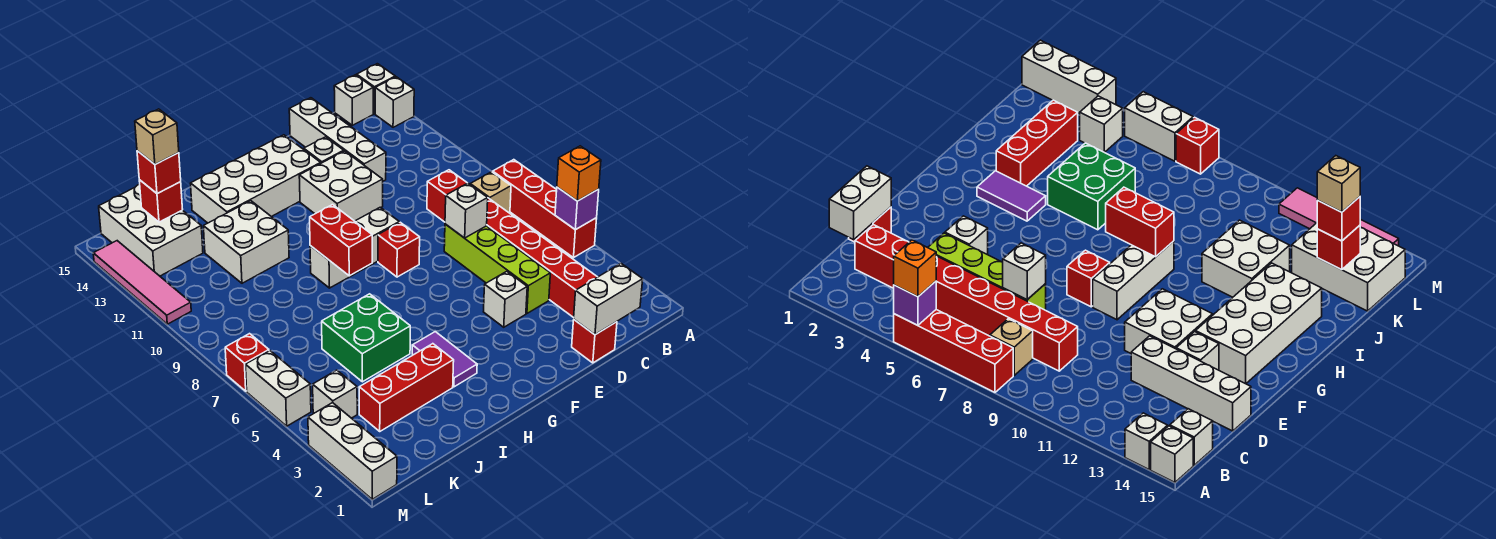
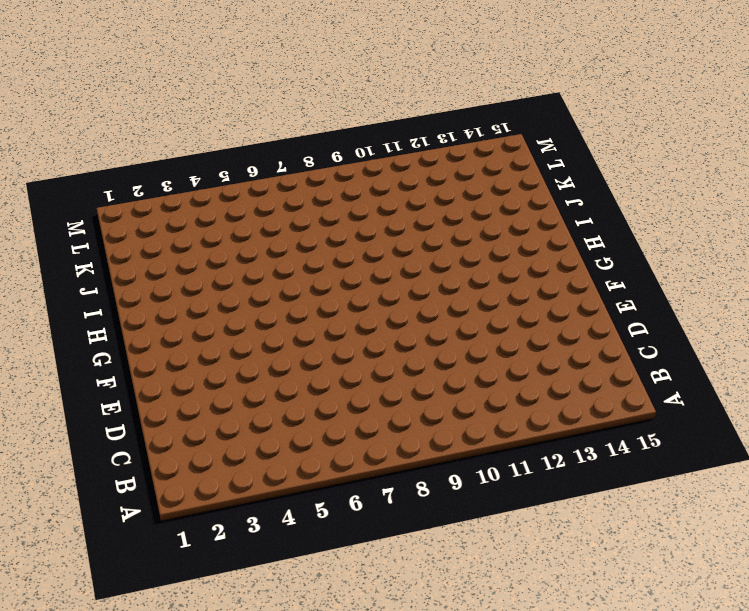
none -> red 1x4 brick [493,160,597,258]
none -> white 1x1 brick [375,77,414,127]
none -> white 1x1 brick [357,64,395,114]
none -> tan 1x1 brick [470,172,511,213]

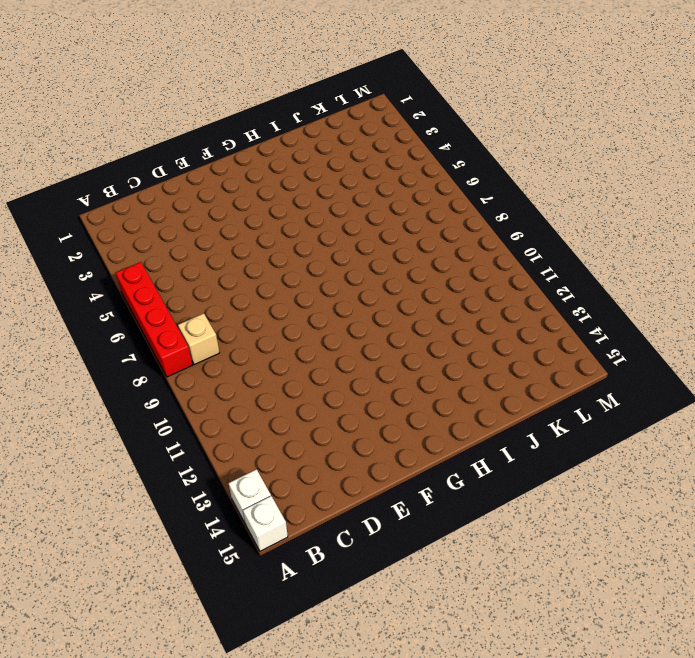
none -> white 1x1 brick [334,75,373,125]
none -> red 1x8 brick [427,170,597,318]
none -> red 1x1 brick [572,320,617,363]
none -> lime 1x4 brick [444,224,550,313]

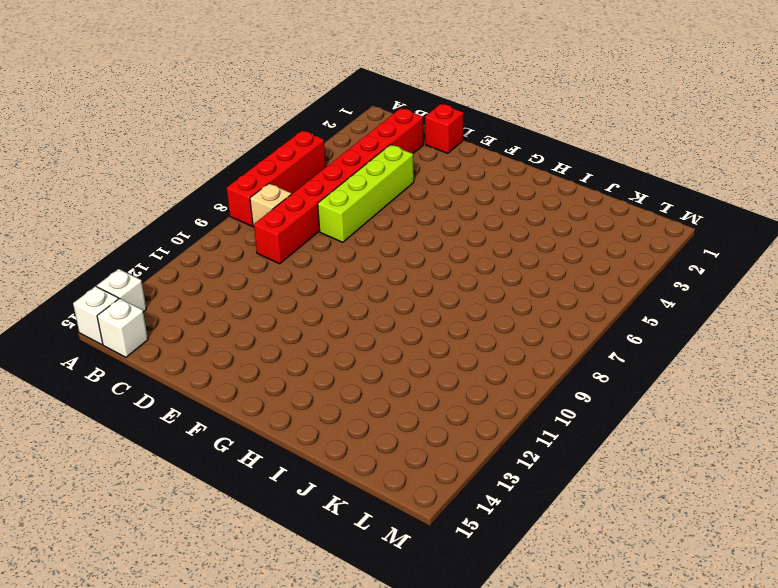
none -> white 1x4 brick [289,98,386,181]
none -> white 1x1 brick [484,271,527,327]
none -> white 2x2 brick [299,151,383,221]
none -> white 1x1 brick [304,137,344,163]

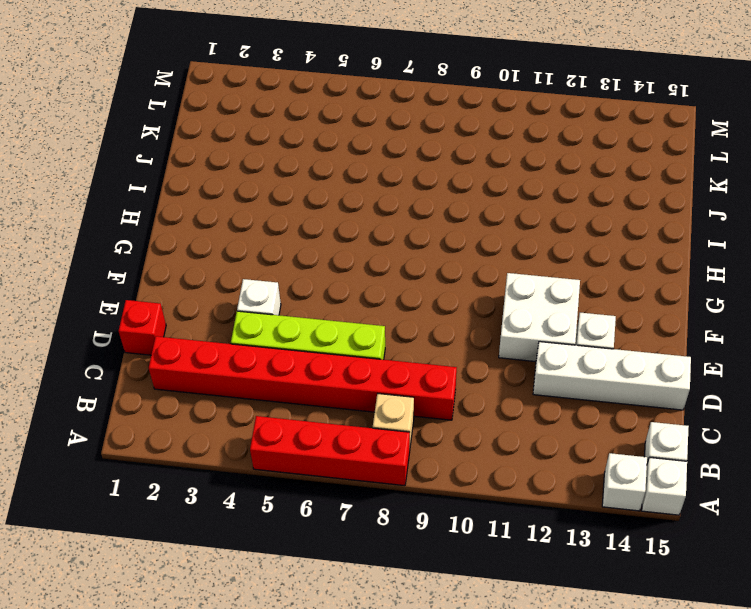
none -> red 1x1 brick [378,222,420,277]
none -> white 1x3 brick [310,207,399,288]
none -> white 2x4 brick [191,135,321,223]
none -> purple 1x2 tile [412,332,477,387]

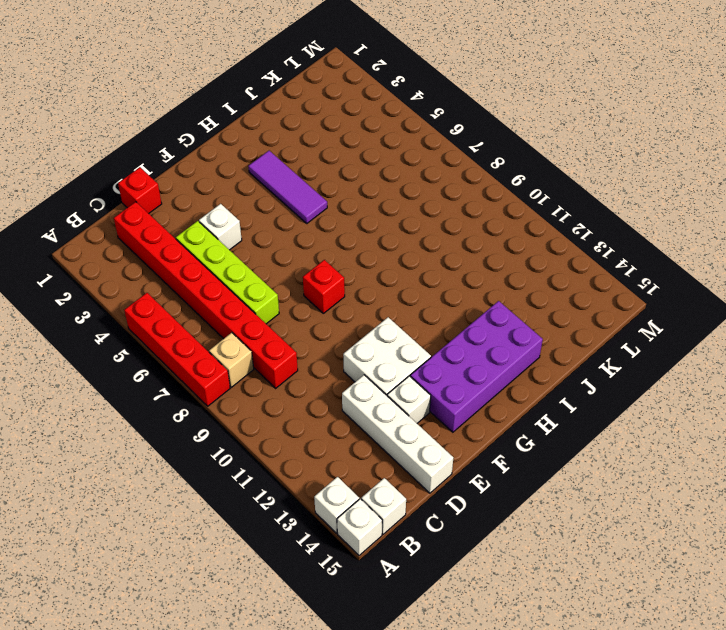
purple 2x4 brick [410,301,543,432] -> white 2x4 brick [191,135,321,223]
purple 1x3 tile [248,151,327,223] -> purple 1x2 tile [412,332,477,387]
none -> white 1x3 brick [310,207,399,288]
none -> red 1x3 brick [359,344,454,431]
none -> green 2x2 brick [322,294,410,382]
none -> white 2x2 brick [203,201,289,283]

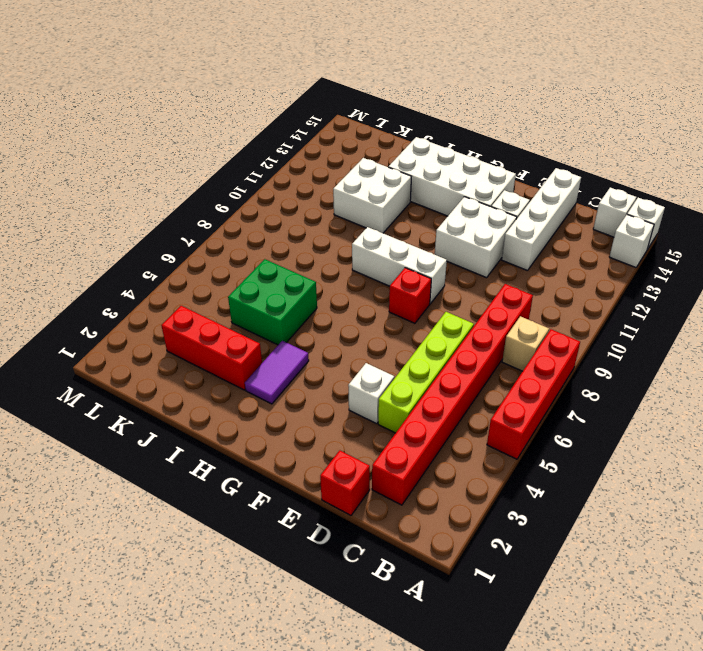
none -> white 2x3 brick [99,184,203,276]
none -> white 1x1 brick [313,370,357,418]
none -> white 1x3 brick [308,403,397,499]
none -> white 1x2 brick [245,351,311,426]

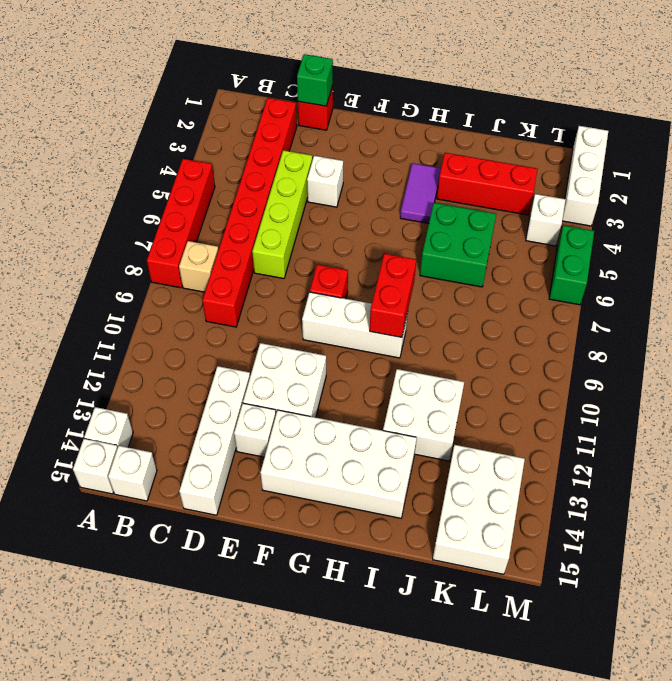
green 1x1 brick [297,54,333,106] -> white 1x2 brick [574,263,643,335]
green 1x2 brick [549,225,594,305] -> white 1x2 brick [245,351,311,426]
none -> red 1x1 brick [225,334,269,391]
none -> pink 1x4 tile [93,241,191,324]
none -> purple 1x1 brick [555,187,599,230]
none -> white 1x1 brick [445,183,488,238]

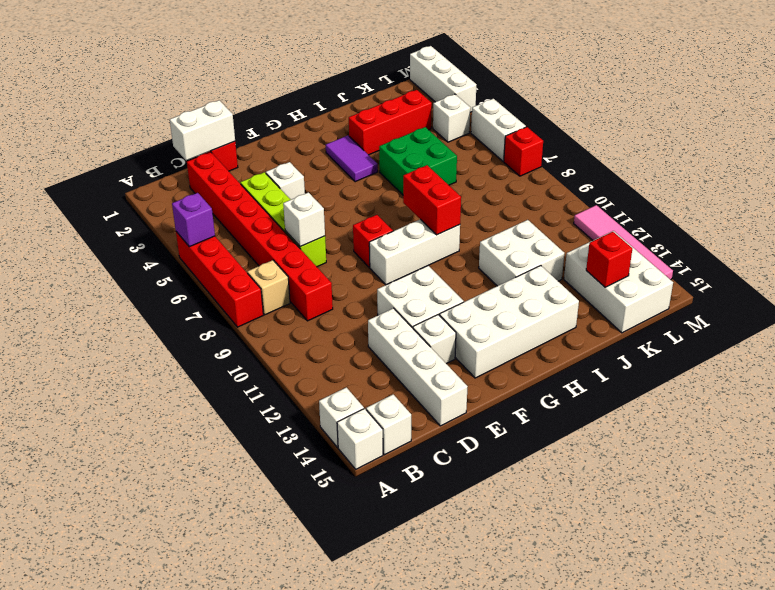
none -> orange 1x1 brick [557,146,601,201]
none -> red 1x1 brick [137,151,181,194]
none -> tan 1x1 brick [135,109,179,164]

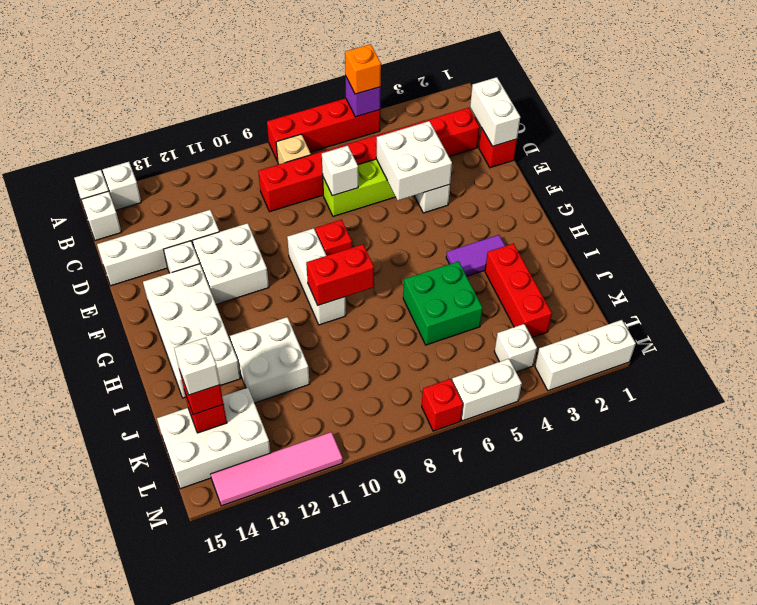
white 2x2 brick [376,121,452,200] -> none
white 1x1 brick [174,338,220,395] -> tan 1x1 brick [135,109,179,164]

